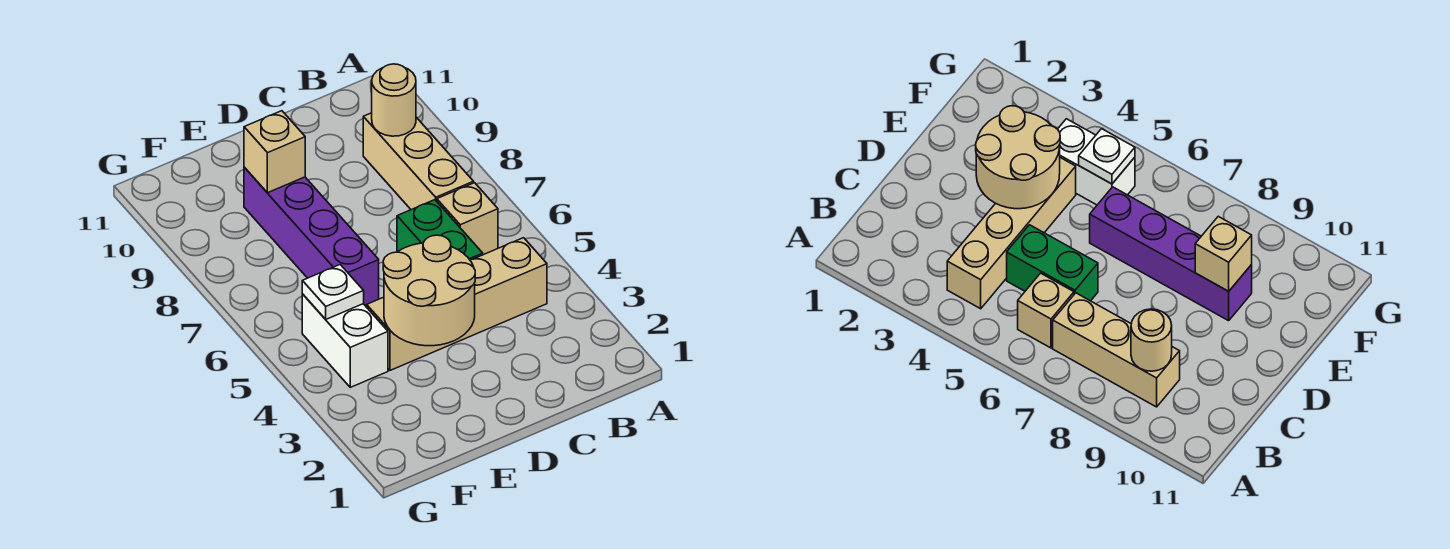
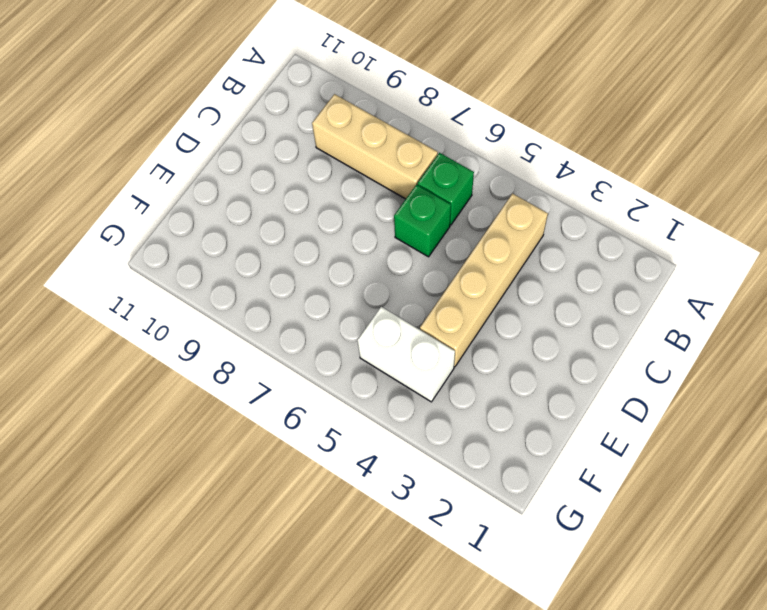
green 1x1 brick [418,153,474,225] -> tan 1x1 brick [437,183,498,255]
green 1x1 brick [394,185,451,257] -> green 1x2 brick [397,200,483,260]
none -> purple 1x4 brick [244,167,379,305]
none -> tan 1x1 round brick [372,64,416,136]

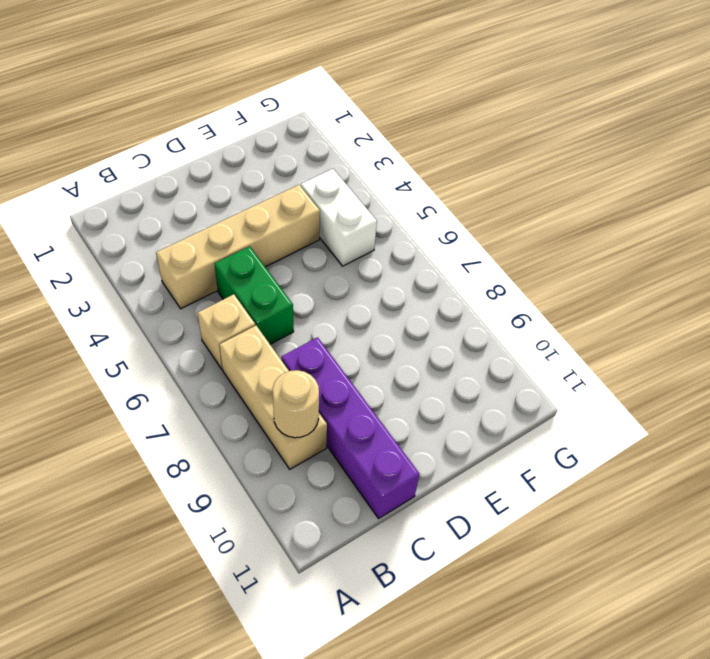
purple 1x4 brick [281,337,420,518] -> purple 1x4 brick moved to [244,167,379,305]
none -> tan 2x2 round brick [383,235,475,346]
none -> tan 1x1 brick [244,111,305,193]

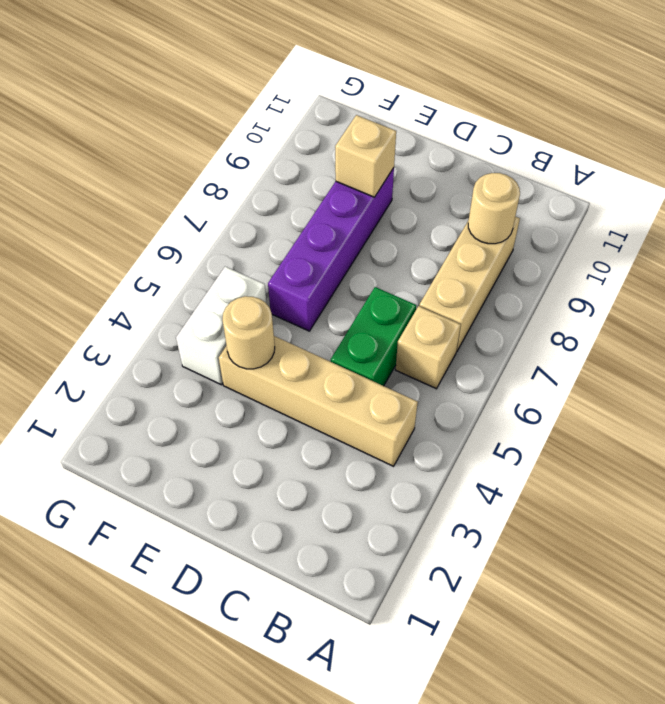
tan 1x1 round brick [223,296,275,369] -> tan 2x2 round brick [383,235,475,346]
none -> white 1x1 plate [302,265,364,319]

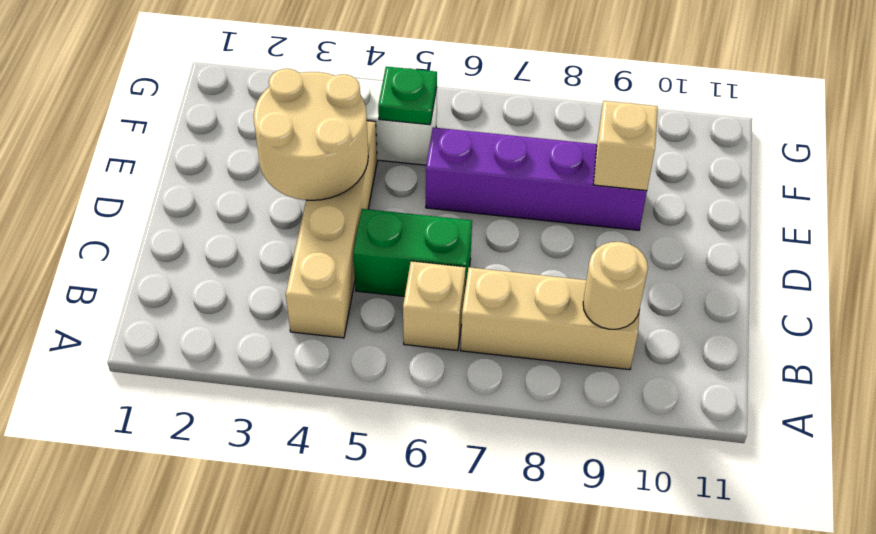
green 1x1 plate [378,67,437,125] -> white 1x1 plate [302,265,364,319]

